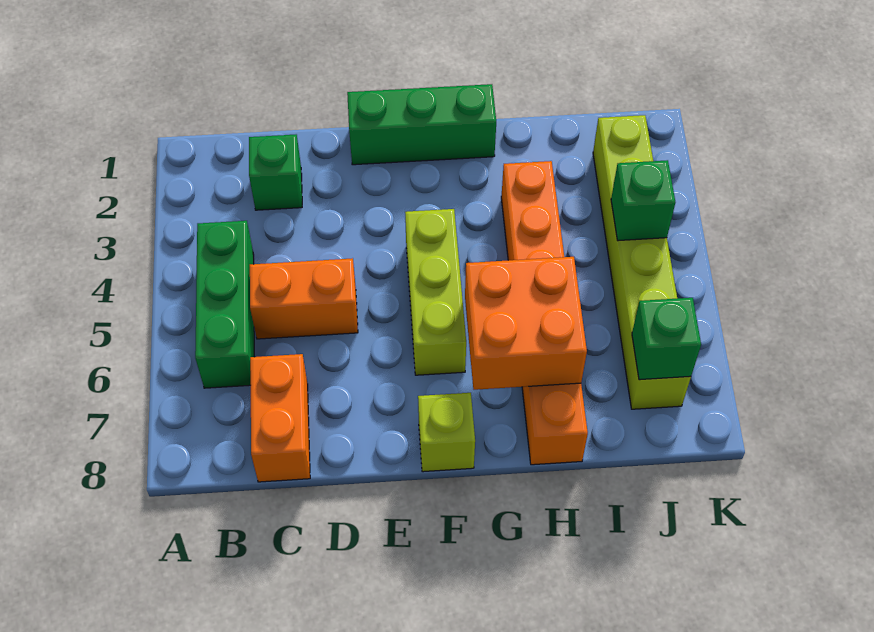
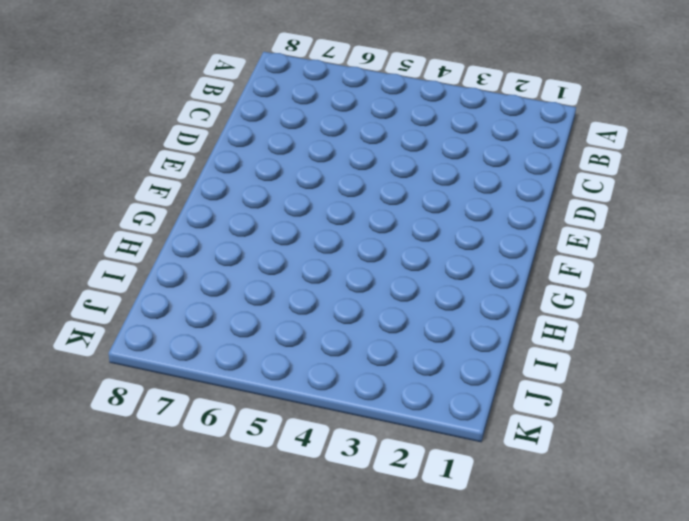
none -> green 1x3 brick [195,221,254,388]
none -> green 1x1 brick [249,135,302,210]
none -> orange 1x2 brick [250,258,358,339]

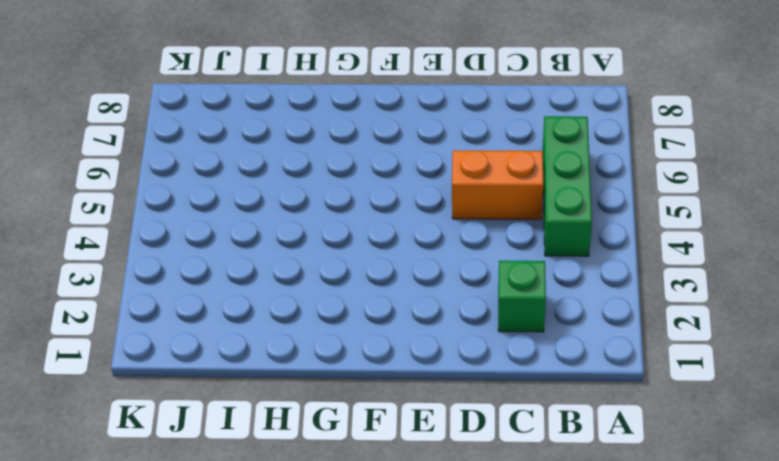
none -> orange 1x2 brick [250,354,310,482]
none -> green 1x3 brick [347,84,496,165]
none -> lime 1x3 brick [405,209,466,375]

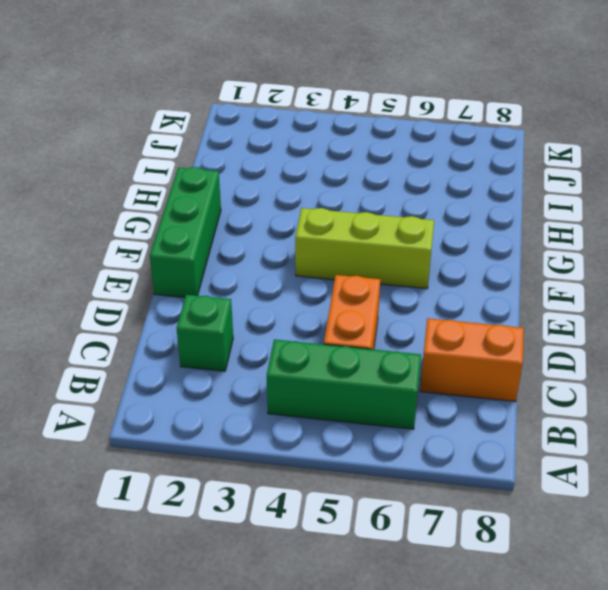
none -> lime 1x1 brick [418,393,475,472]
none -> orange 1x6 brick [501,161,588,465]
none -> lime 1x6 brick [593,115,691,409]

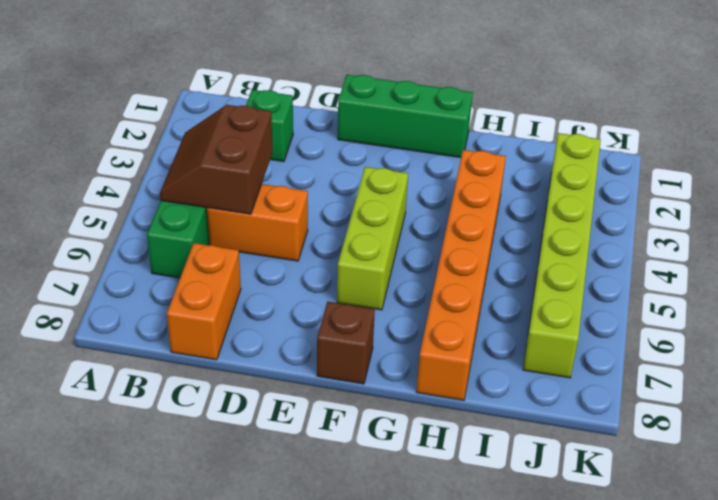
brown 2x2 slope [160,105,273,214] -> none
brown 1x1 brick [317,302,375,384] -> lime 1x1 brick [418,393,475,472]
none -> orange 2x2 brick [465,257,587,390]
none -> green 1x1 brick [611,160,675,241]
none -> green 1x1 brick [632,298,701,380]

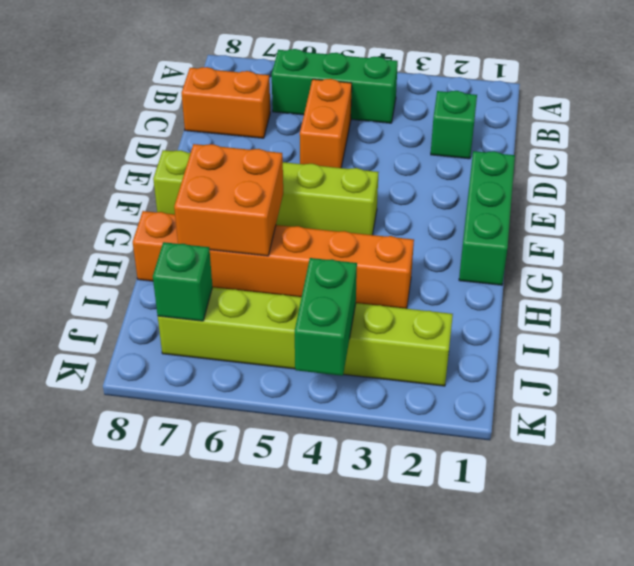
green 1x2 brick [295,258,357,376] -> green 1x1 brick [611,160,675,241]

